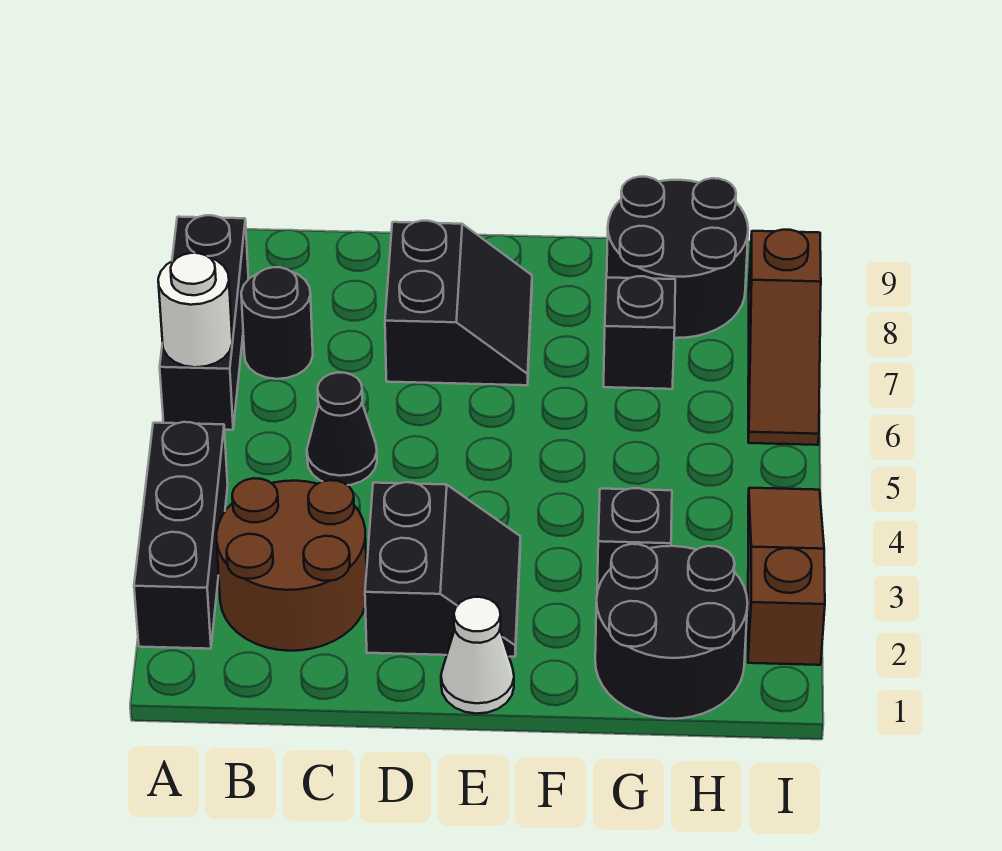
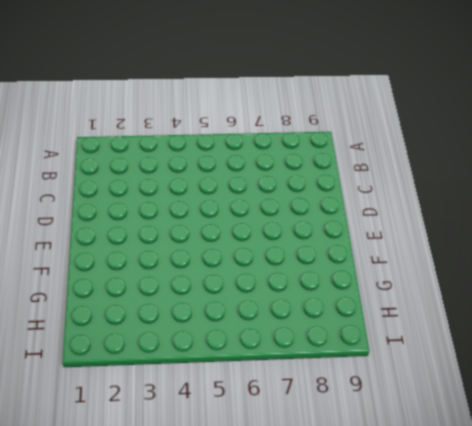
none -> black 1x3 brick [134,422,228,649]
none -> black 1x3 brick [160,215,248,430]
none -> brown 2x2 round brick [217,478,366,651]

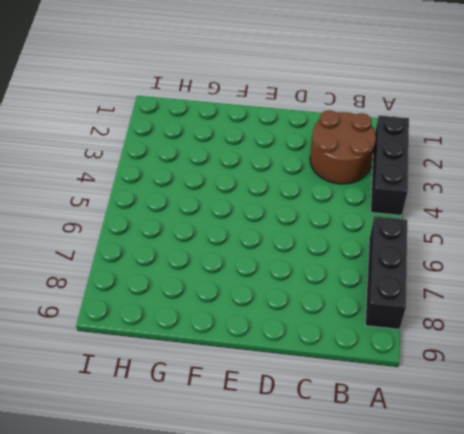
none -> black 1x1 round brick [241,267,313,379]
none -> black 1x1 cone [307,373,377,485]
none -> black 2x2 slope [365,482,520,657]

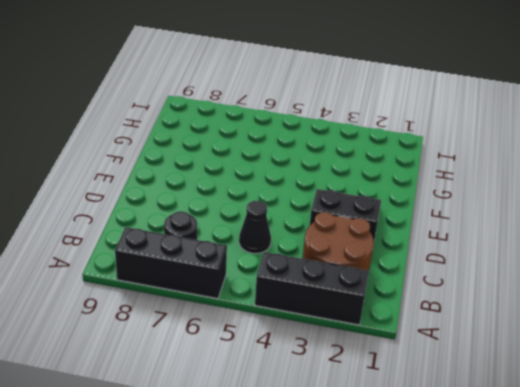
none -> black 2x2 slope [385,221,532,385]
none -> white 1x1 cone [441,597,514,714]
none -> black 2x2 round brick [595,544,748,719]

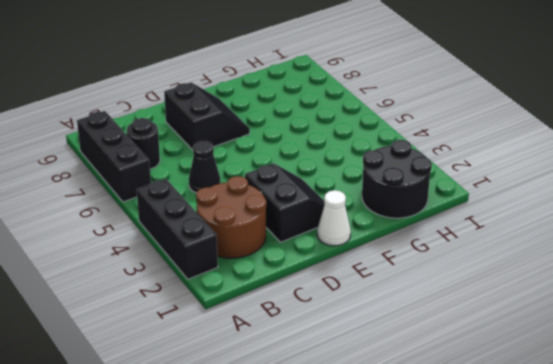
none -> black 1x1 brick [597,488,672,592]
none -> black 1x1 brick [604,276,675,389]
none -> black 2x2 round brick [607,177,748,338]

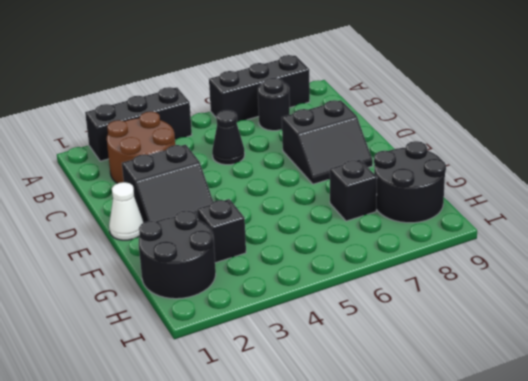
none -> brown 1x3 slope [748,488,825,665]
none -> brown 1x3 slope [748,230,821,445]
none -> white 1x1 round brick [158,253,232,367]

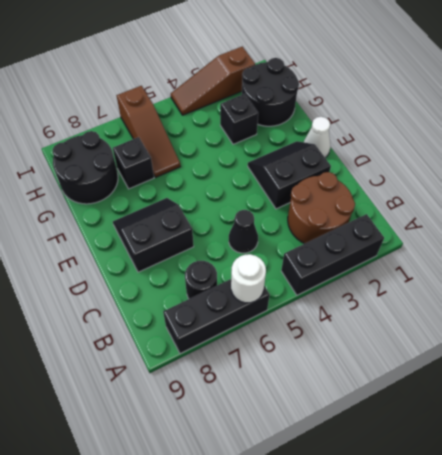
brown 1x3 slope [116,86,181,177] -> brown 1x3 slope turned to [748,230,821,445]

